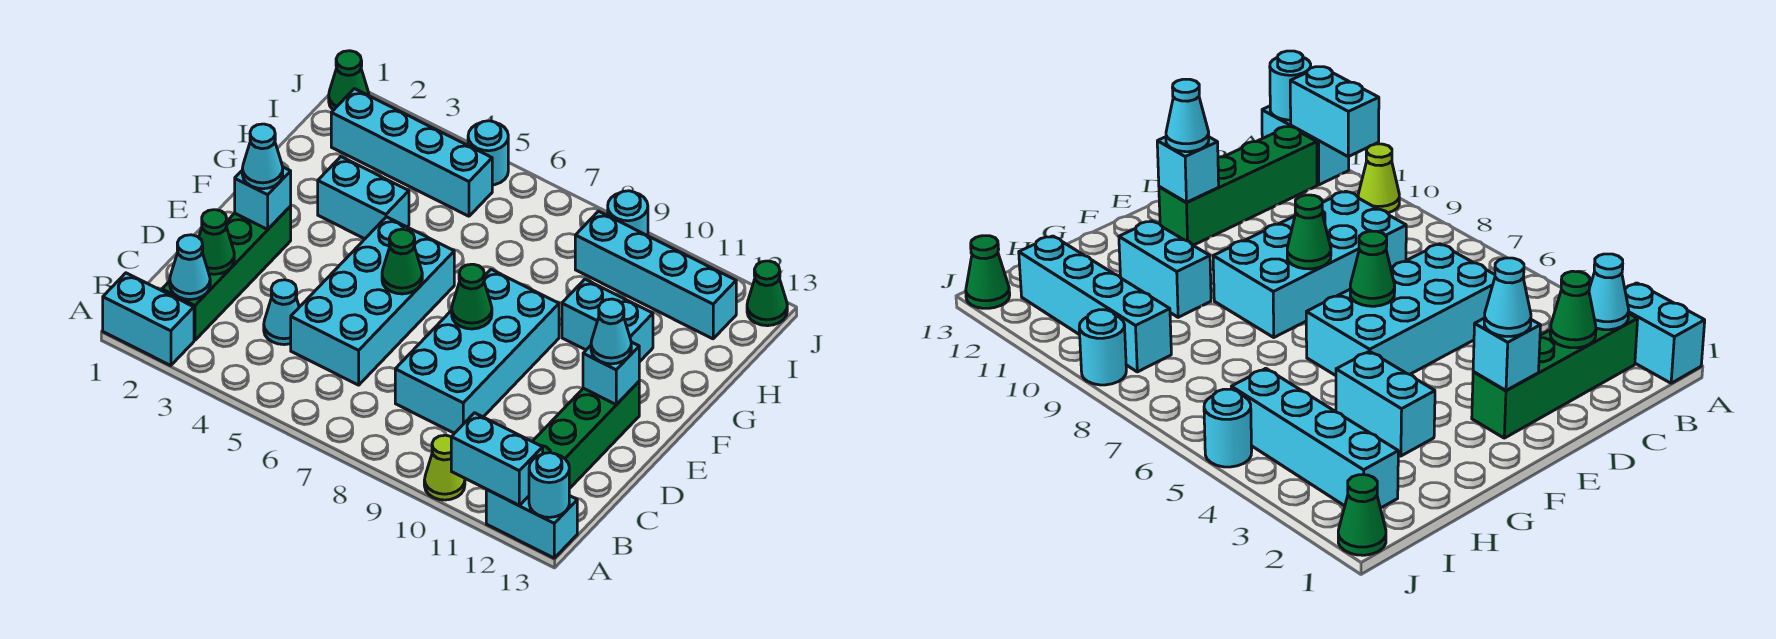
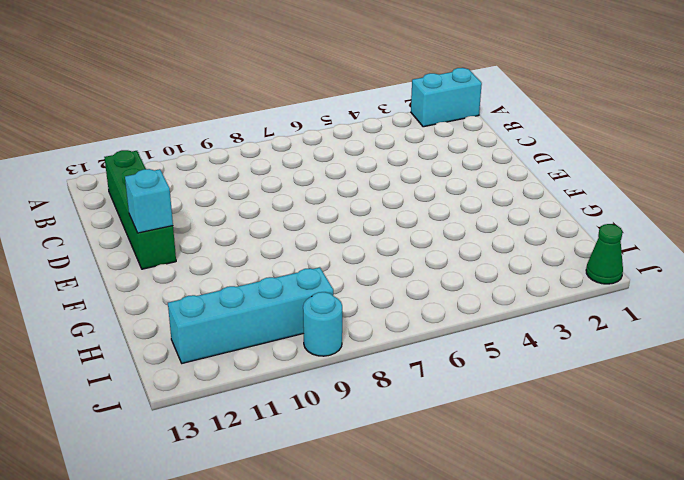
none -> lime 1x1 cone [424,435,465,500]
none -> cyan 1x2 brick [486,489,577,558]
none -> green 1x4 brick [162,206,291,340]

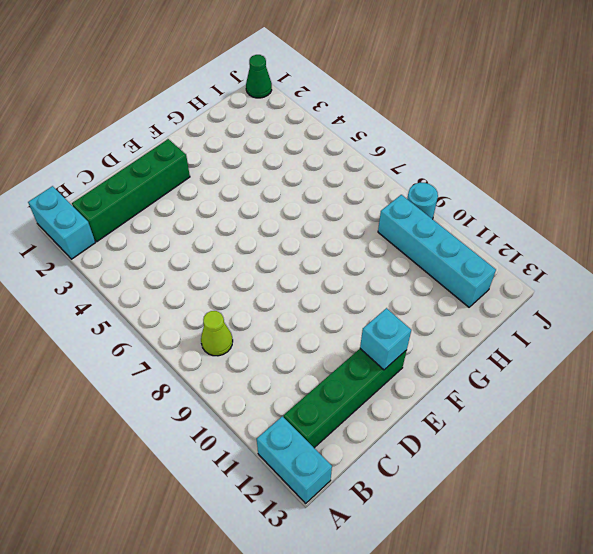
lime 1x1 cone [201,311,233,356] -> lime 1x1 cone moved to [424,435,465,500]
none -> cyan 1x1 cone [264,280,299,345]
none -> cyan 2x4 brick [291,217,454,385]
none -> cyan 2x4 brick [395,269,559,433]

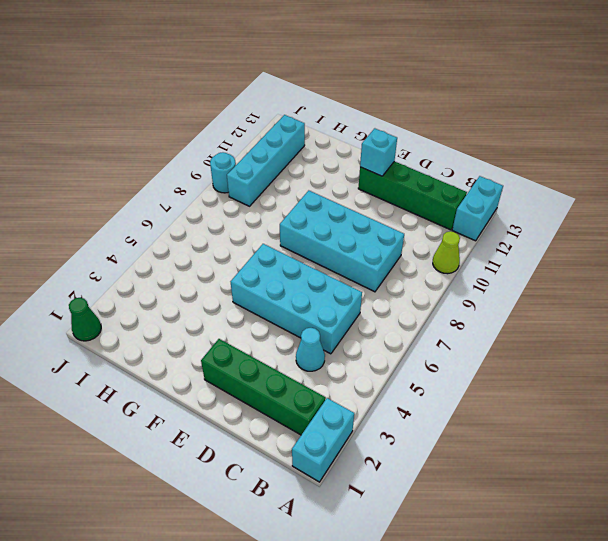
none -> cyan 1x2 brick [318,157,409,239]
none -> cyan 1x2 brick [562,279,653,362]
none -> cyan 1x4 brick [331,89,492,216]

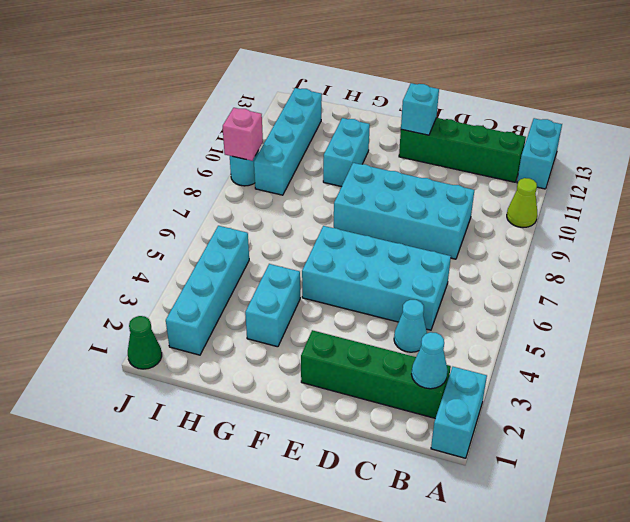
pink 1x1 brick [223,108,263,161] -> none
none -> cyan 1x1 round brick [468,121,508,185]
none -> green 1x1 cone [747,261,787,326]
none -> cyan 1x2 brick [451,413,543,505]

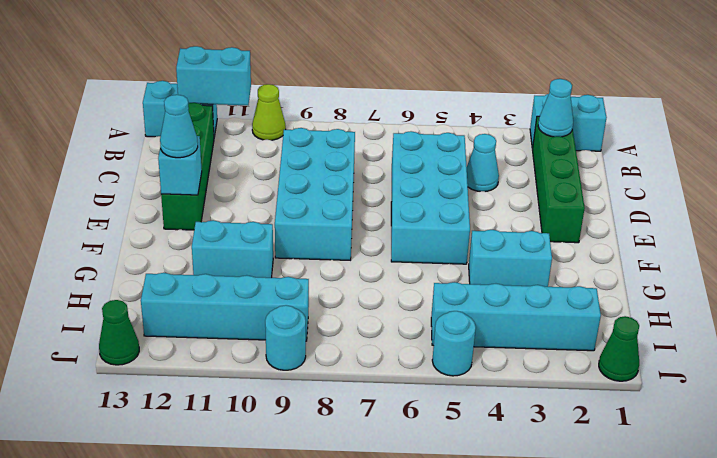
none -> cyan 1x1 round brick [529,453,569,517]
none -> green 1x1 cone [199,210,234,274]
none -> cyan 1x1 brick [235,167,291,229]

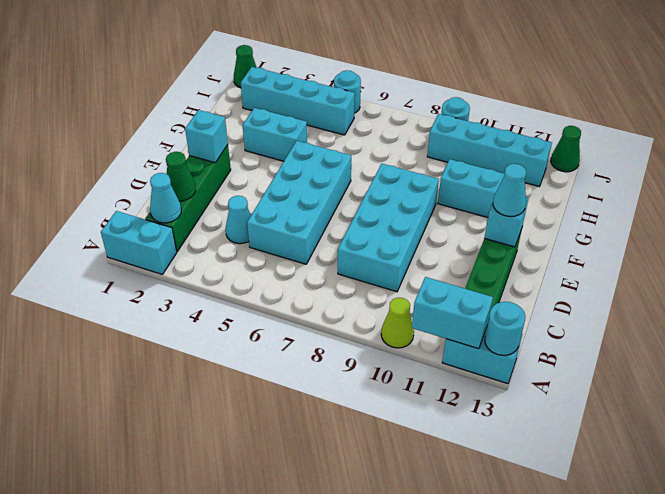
none -> green 1x1 cone [382,229,422,294]
none -> green 1x1 cone [452,264,492,329]
none -> cyan 1x1 cone [242,124,283,189]

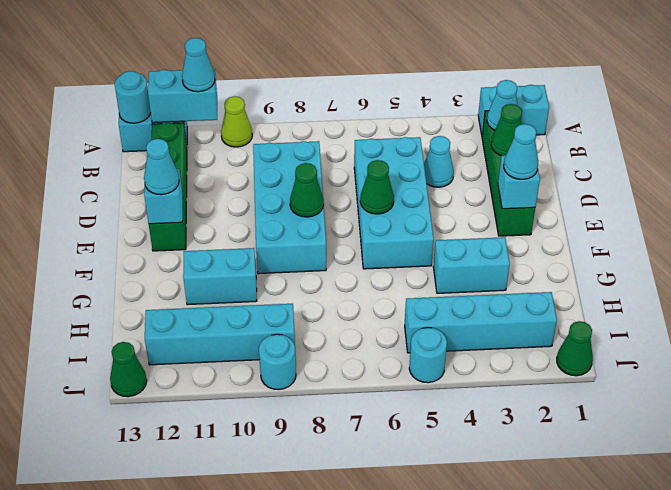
cyan 1x1 cone [182,38,215,92] -> none

